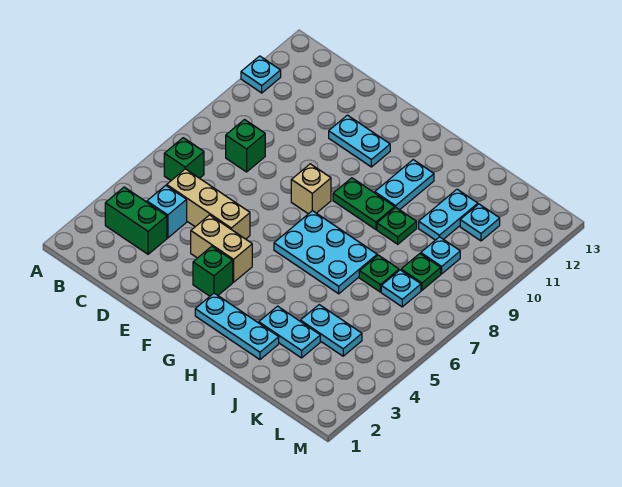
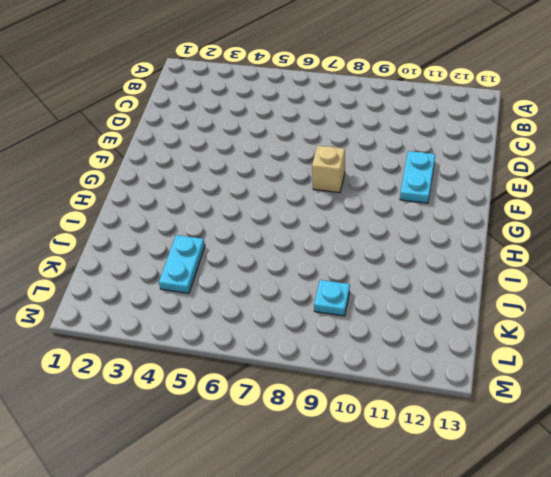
none -> cyan 1x1 plate [241,56,281,93]
none -> green 1x2 brick [105,187,167,254]
none -> green 1x1 brick [164,138,204,180]

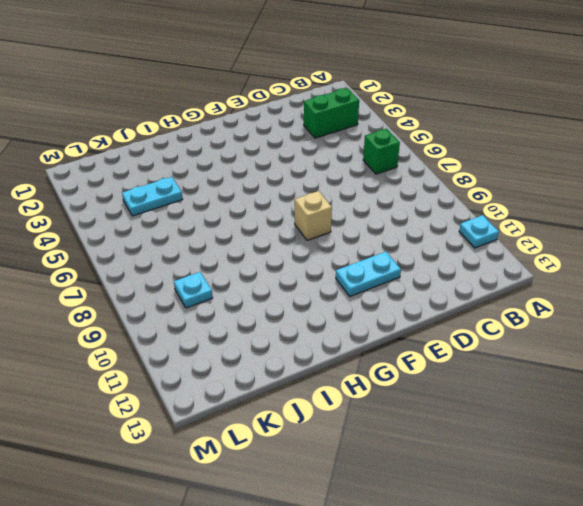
none -> cyan 1x1 brick [147,185,187,238]
none -> tan 1x3 brick [167,169,250,239]
none -> green 1x1 brick [226,120,265,172]

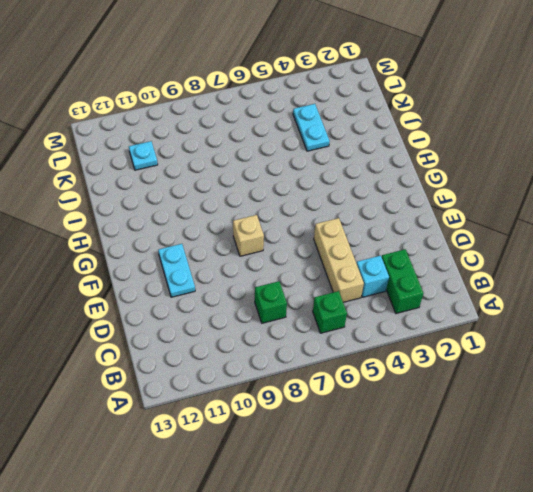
none -> cyan 1x1 plate [241,56,281,93]
none -> tan 1x2 brick [191,215,252,282]
none -> green 1x1 brick [193,246,233,296]

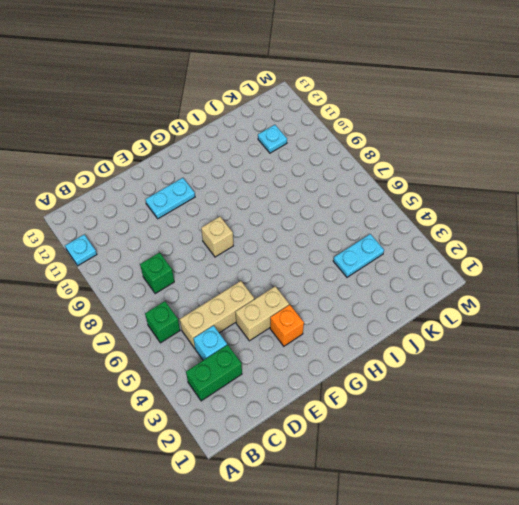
orange 1x1 brick [270,305,304,346] -> green 1x1 brick [193,246,233,296]
none -> cyan 1x3 plate [195,293,279,360]
none -> cyan 2x3 plate [274,211,377,294]
none -> green 1x2 plate [333,178,395,229]

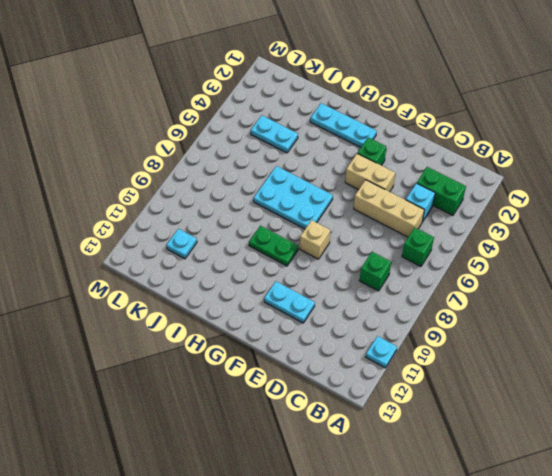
none -> cyan 1x2 plate [375,160,434,210]
none -> cyan 1x2 plate [259,306,320,358]
none -> green 1x1 plate [377,207,417,244]

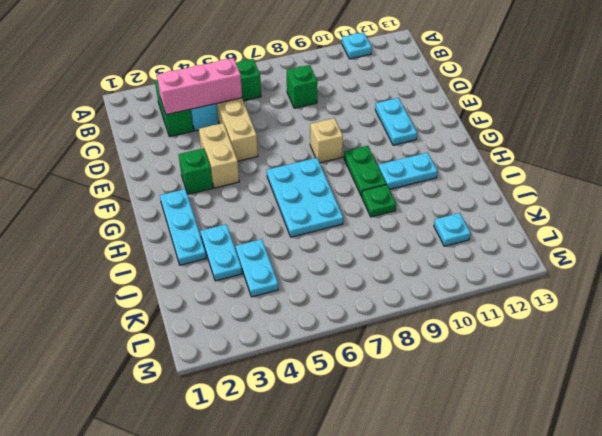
pink 1x3 brick [157,58,242,115] -> none
none -> green 1x1 plate [359,255,399,292]
none -> cyan 1x2 plate [419,189,478,240]
none -> cyan 1x1 plate [381,270,421,307]

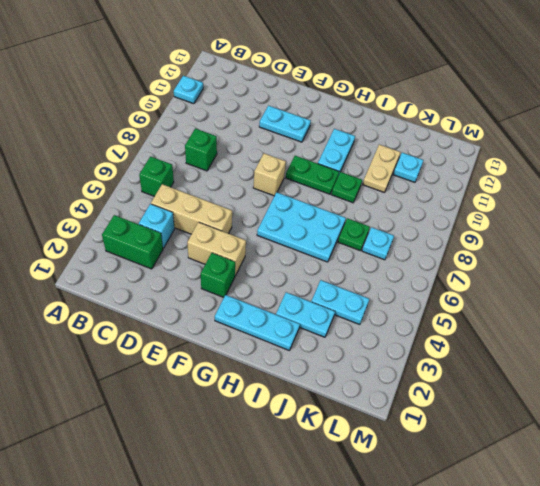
tan 1x2 plate [363,145,401,192] -> cyan 1x2 plate [419,189,478,240]
none -> green 1x1 plate [401,254,441,290]
none -> cyan 1x1 plate [421,237,460,274]

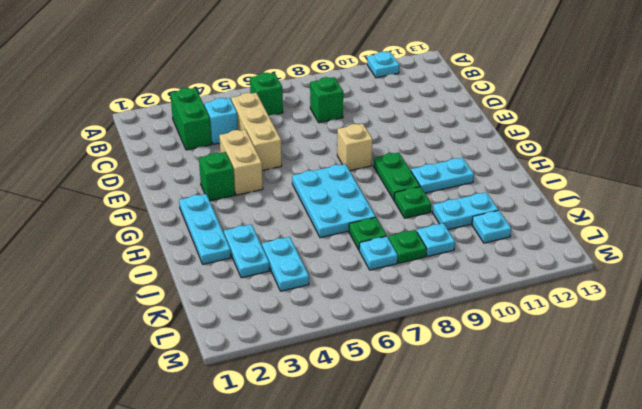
none -> cyan 1x2 plate [329,115,390,167]

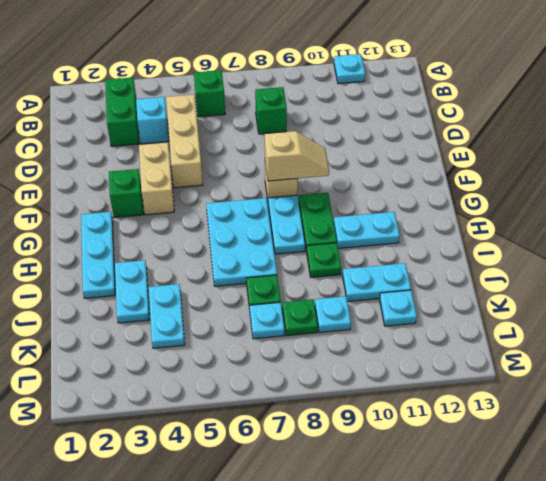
tan 1x2 slope [265,131,329,181] -> none
cyan 1x2 plate [268,195,305,254] -> cyan 1x2 plate moved to [329,115,390,167]

